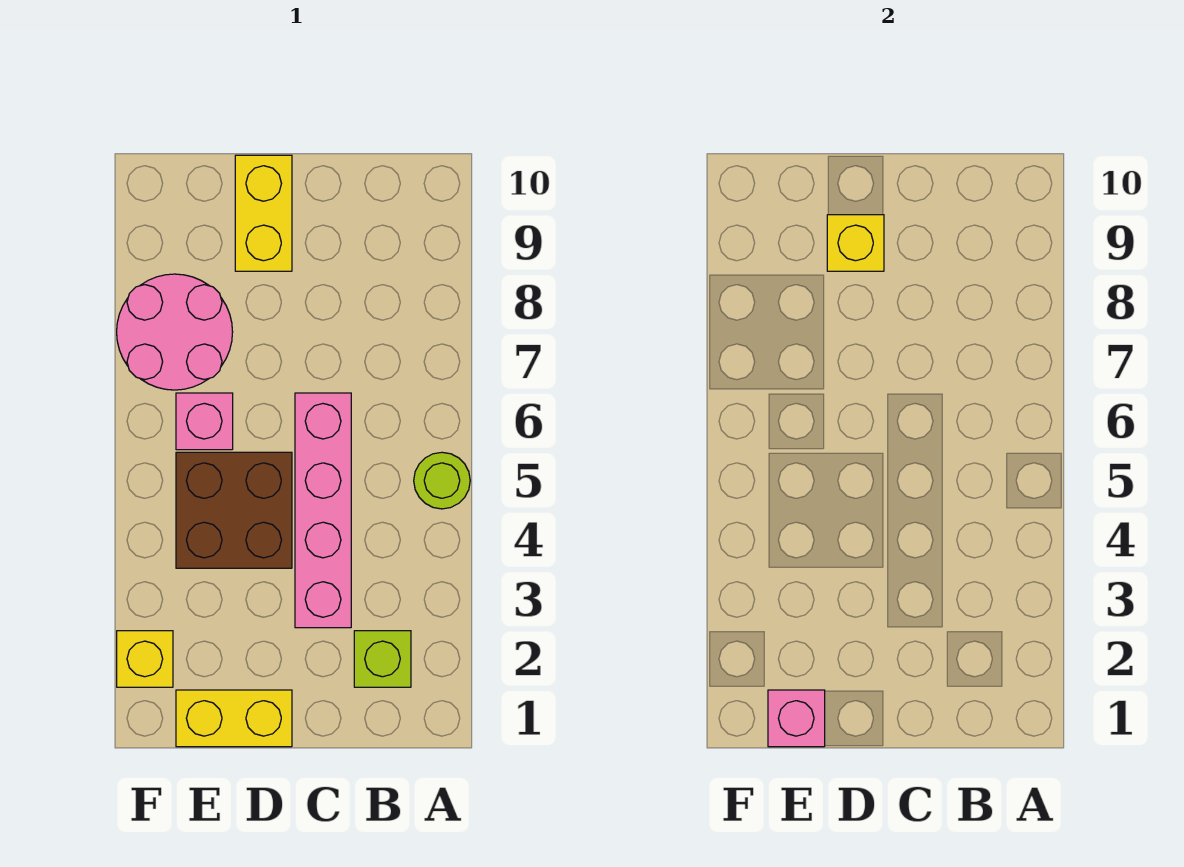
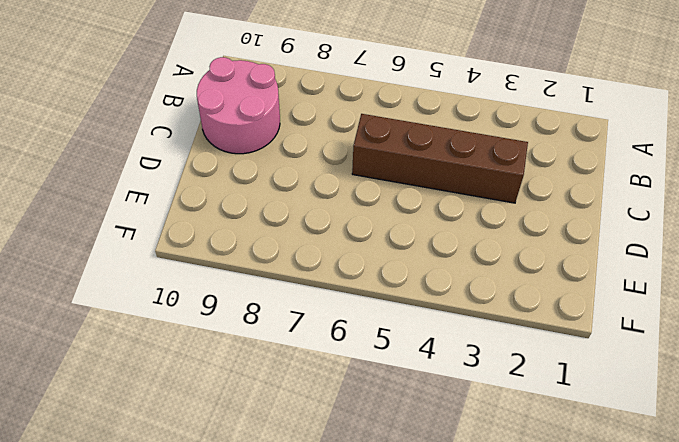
pink 2x2 round brick [197,57,280,154] -> pink 2x2 round brick moved to [117,274,233,390]
brown 1x4 brick [352,114,528,203] -> pink 1x4 brick [295,393,351,628]
none -> lime 1x1 round brick [414,452,470,509]
none -> lime 1x1 brick [354,631,411,687]

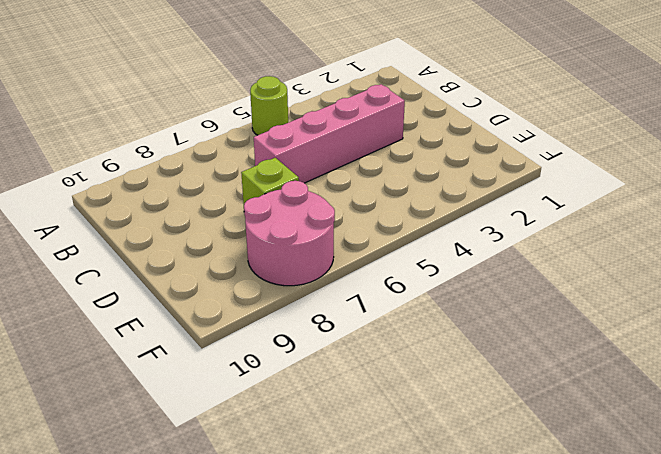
lime 1x1 brick [241,158,299,204] -> lime 1x1 brick moved to [354,631,411,687]
none -> yellow 1x2 brick [176,690,292,747]
none -> brown 2x2 brick [176,452,292,568]

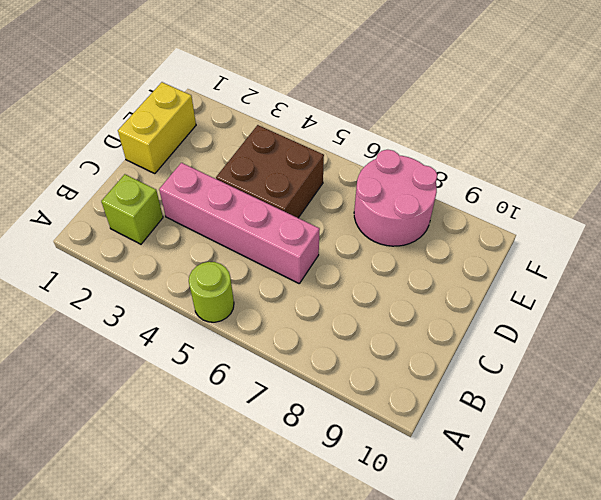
none -> yellow 1x2 brick [235,155,292,271]
none -> pink 1x1 brick [176,393,233,450]

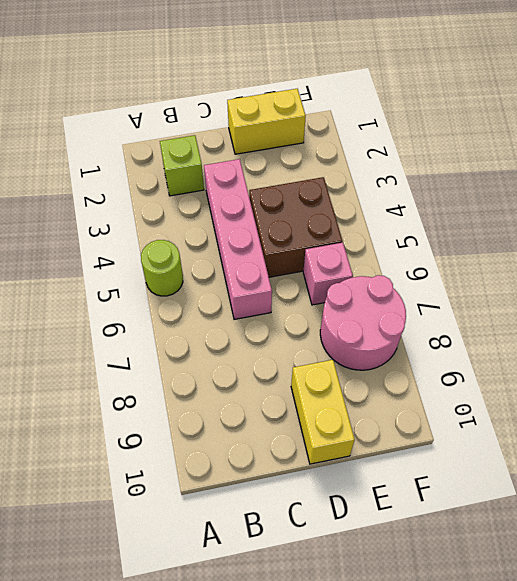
none -> yellow 1x1 brick [117,631,173,687]
none -> yellow 1x1 brick [827,215,884,271]

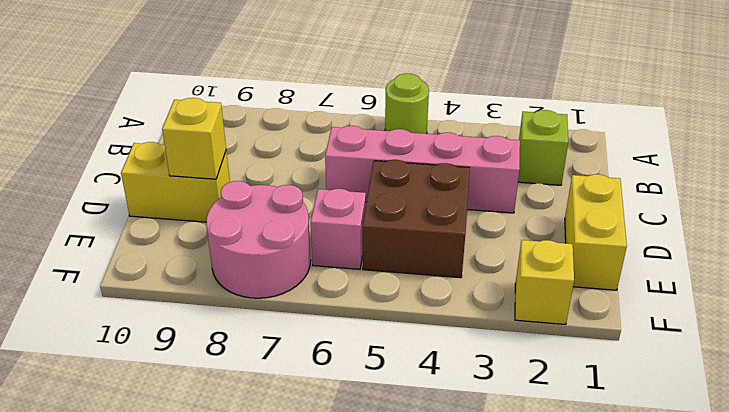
none -> pink 1x1 brick [768,690,825,747]

